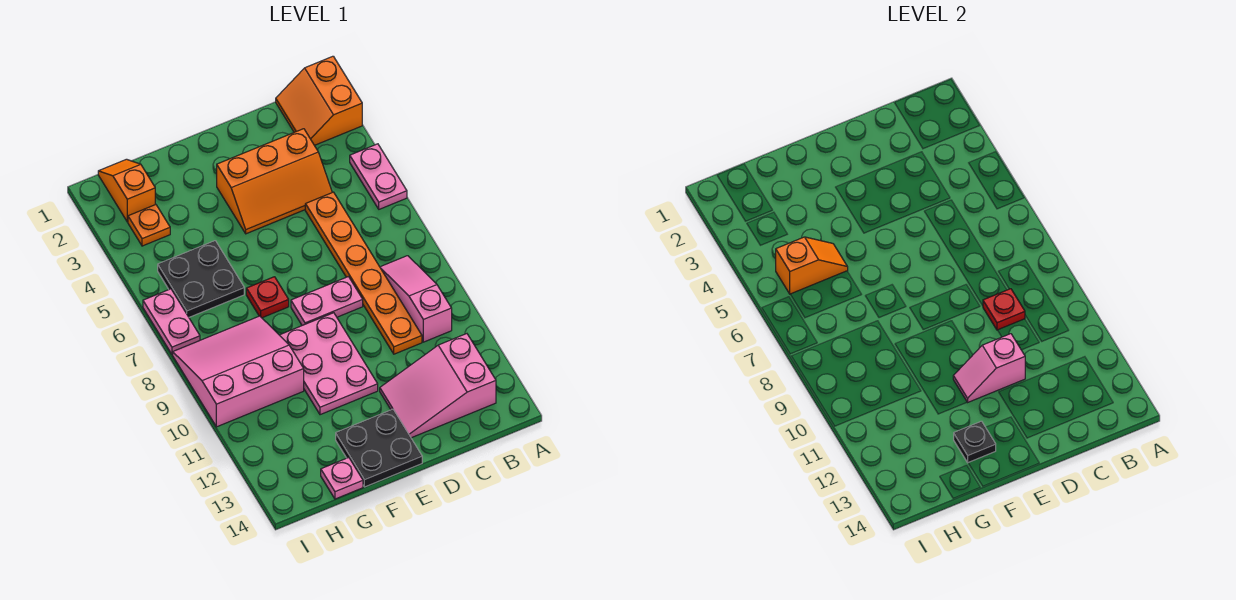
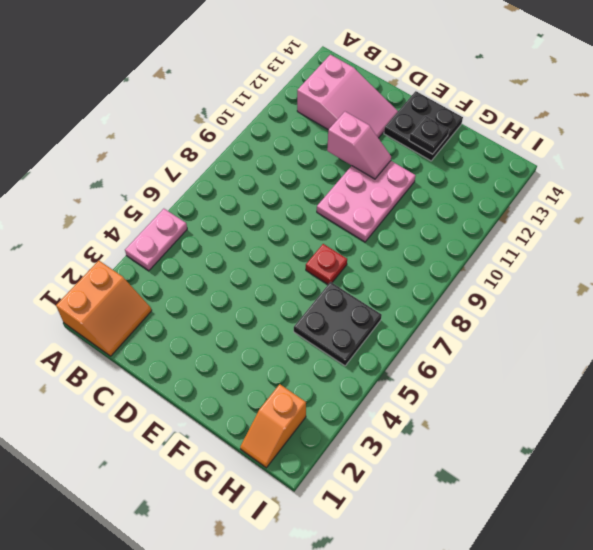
none -> pink 1x3 slope [380,256,452,342]
none -> orange 2x3 slope [217,129,332,234]
none -> orange 1x6 plate [305,192,422,354]

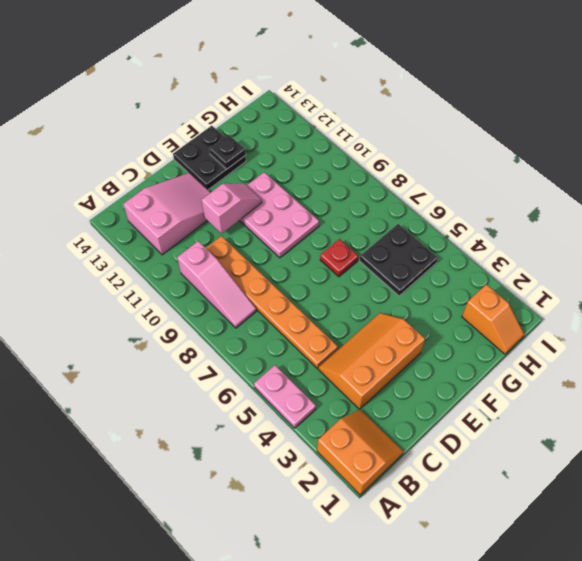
none -> pink 1x2 plate [291,277,363,325]
none -> pink 3x3 slope [173,316,304,427]
none -> pink 1x1 plate [321,458,363,499]

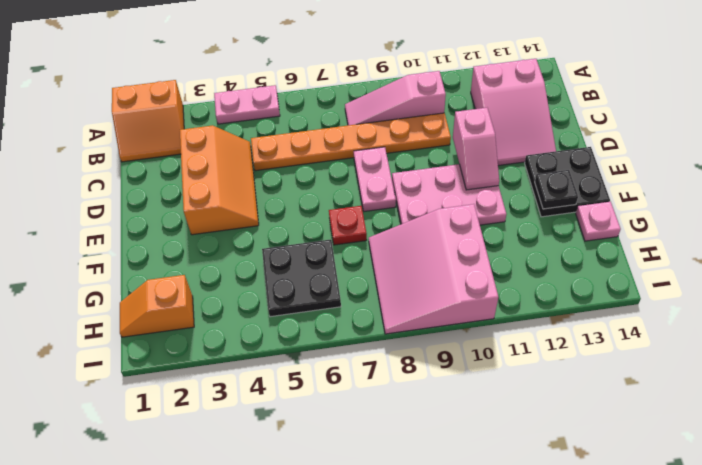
none -> orange 1x1 plate [128,204,170,246]
none -> pink 1x2 plate [143,289,200,354]
none -> red 1x1 plate [983,289,1025,330]

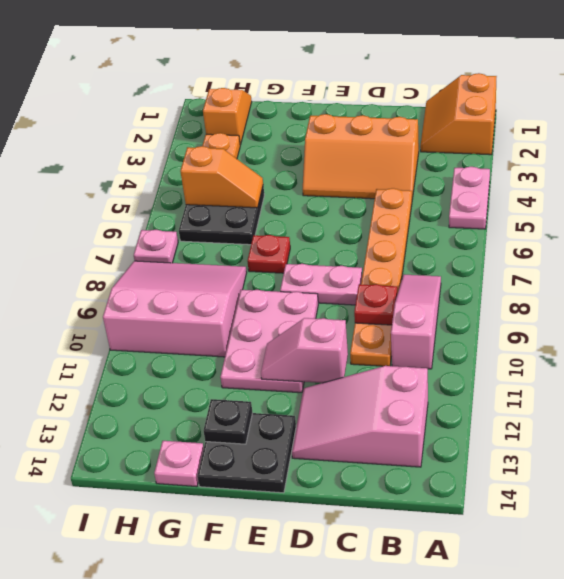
pink 1x1 plate [134,230,178,263] -> pink 1x2 plate [143,289,200,354]

